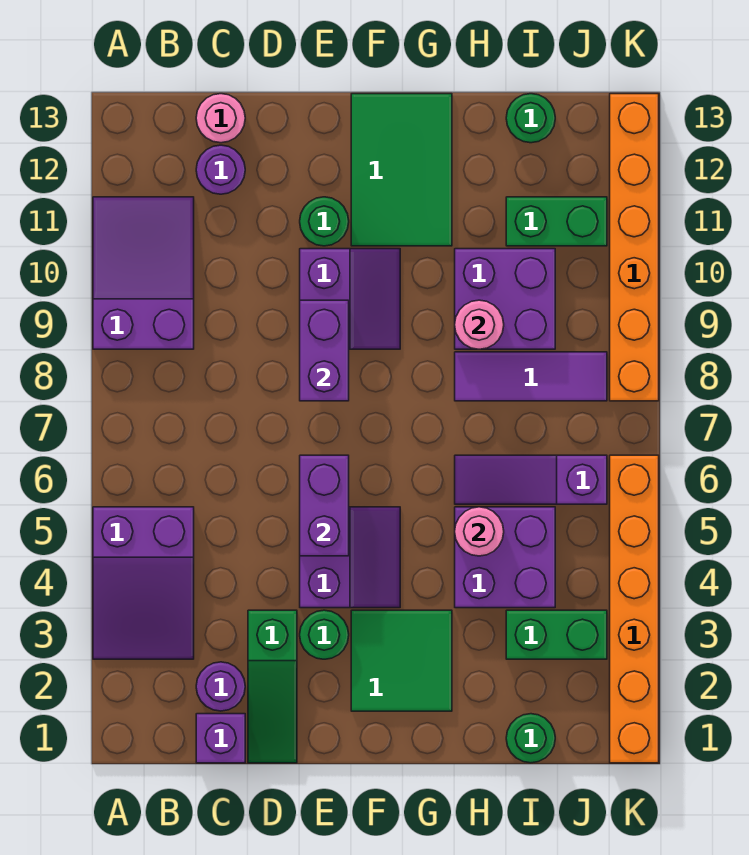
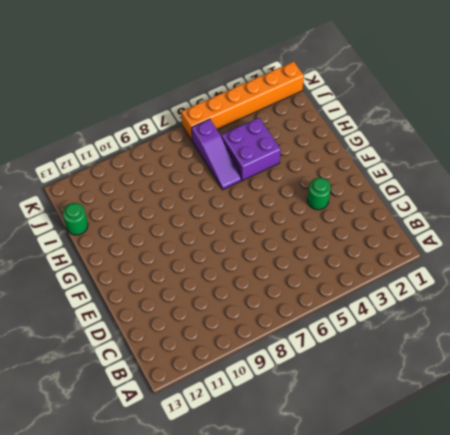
none -> purple 2x3 slope [93,507,194,659]
none -> purple 2x3 slope [93,197,194,349]
none -> purple 1x1 brick [196,714,245,763]

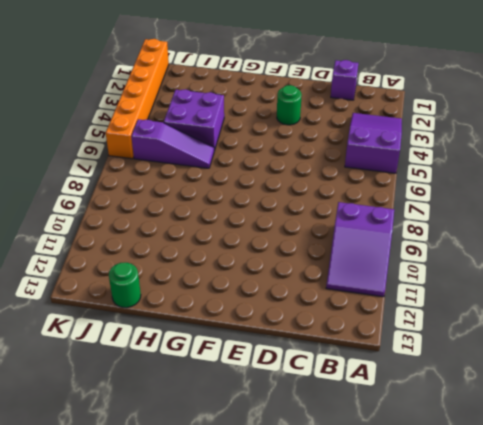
none -> purple 1x1 round brick [196,662,245,711]
none -> purple 1x1 round brick [196,145,245,194]
none -> pink 1x1 round brick [196,94,245,143]

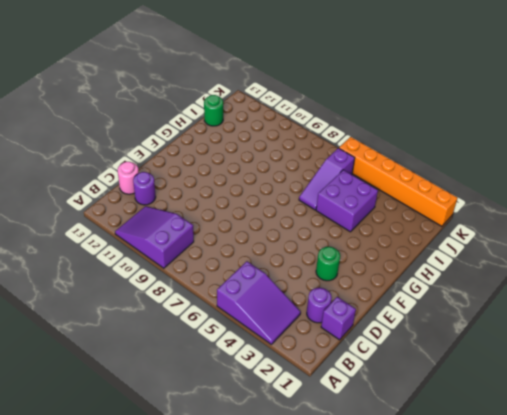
none -> green 1x3 slope [248,610,297,763]
none -> purple 2x2 slope [300,507,400,608]
none -> purple 2x2 slope [300,249,400,349]

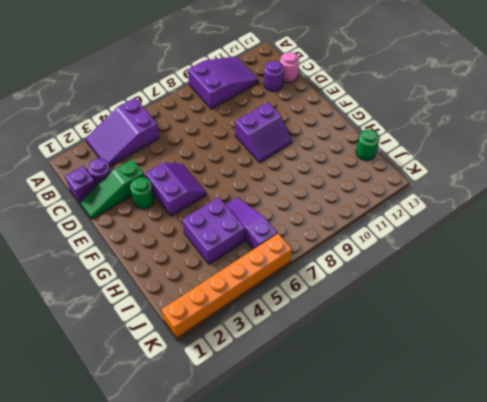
purple 2x2 slope [145,163,206,216] -> purple 2x2 slope turned to [300,507,400,608]
none -> green 1x1 round brick [300,197,349,246]
none -> green 2x2 tile [351,610,452,711]
none -> green 2x3 tile [351,94,452,246]

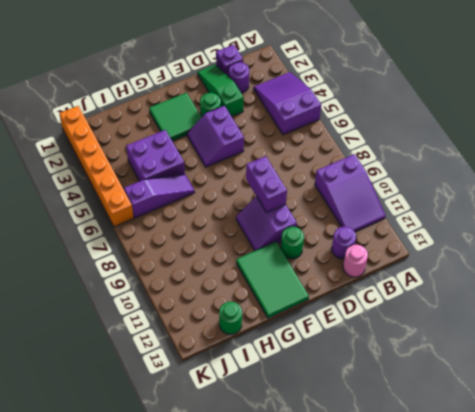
none -> purple 1x3 tile [455,352,607,401]
none -> purple 2x2 brick [455,249,555,349]
none -> green 1x1 round brick [506,714,555,763]

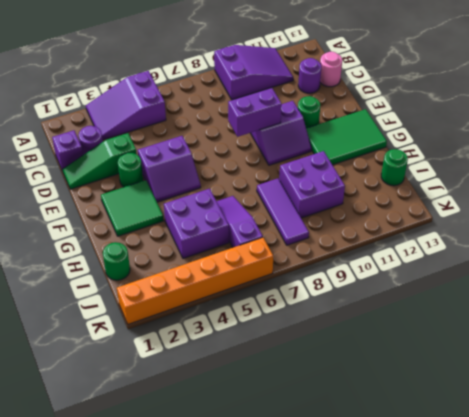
none -> green 1x2 brick [506,610,607,659]
none -> green 1x2 brick [506,197,607,246]
none -> orange 1x6 brick [610,94,659,401]

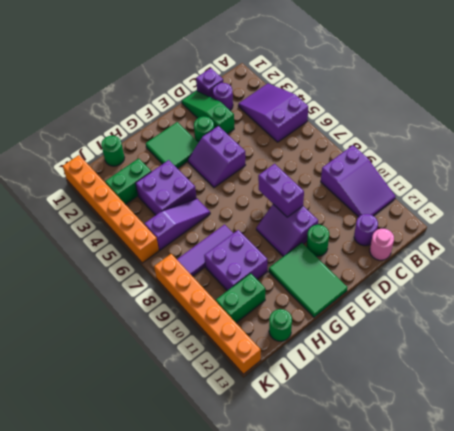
none -> purple 1x2 brick [300,455,349,556]
none -> pink 1x1 round brick [455,507,504,556]
none -> pink 1x1 round brick [455,300,504,349]

